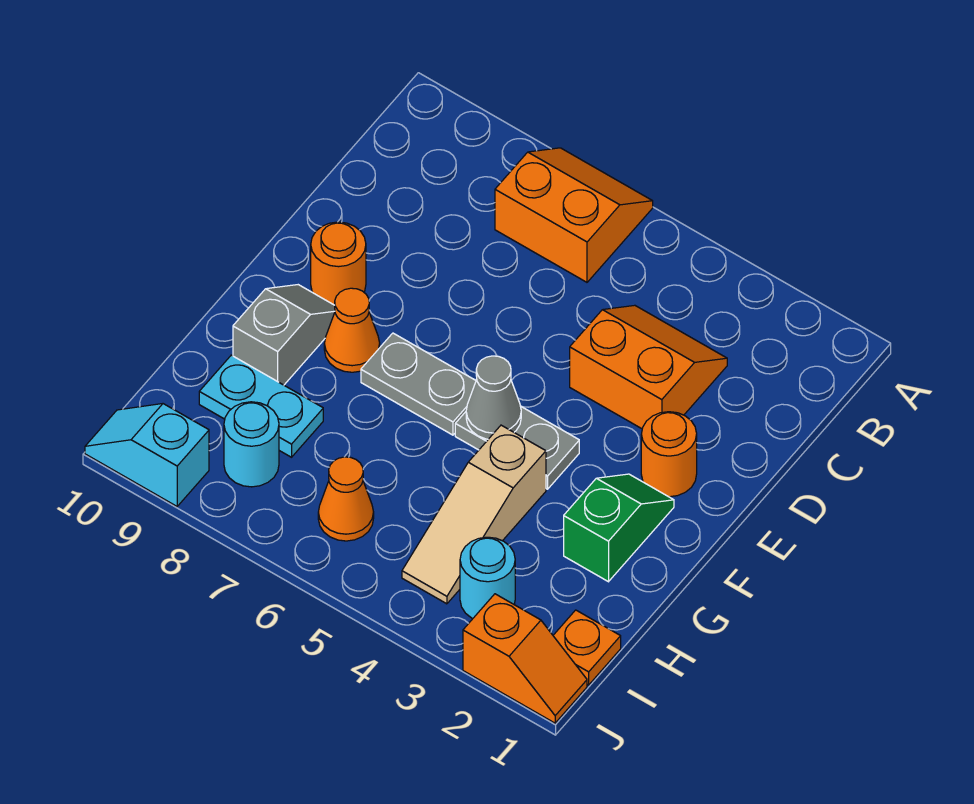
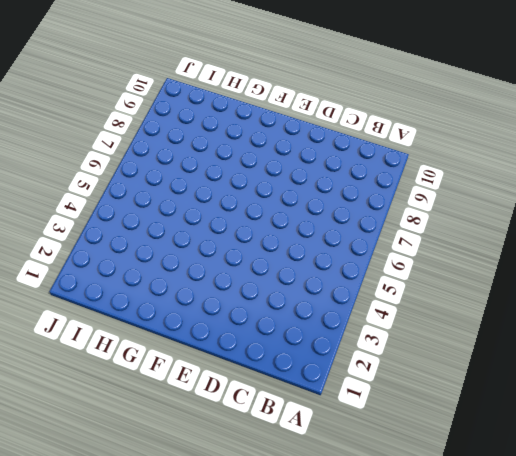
none -> orange 2x2 slope [495,148,653,282]
none -> orange 2x2 slope [570,305,727,429]
none -> orange 1x1 round brick [641,412,697,497]

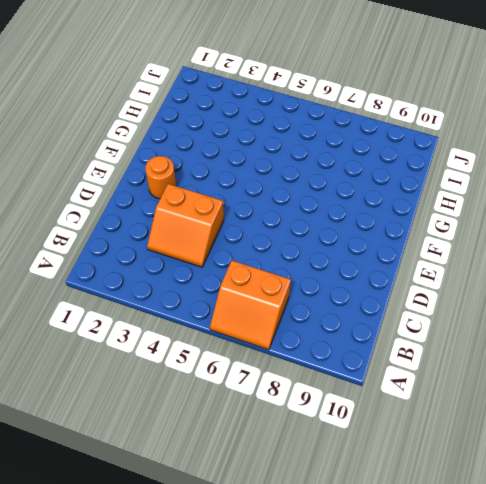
none -> orange 1x1 round brick [311,222,366,305]
none -> green 1x2 slope [564,474,674,582]
none -> grey 1x2 plate [455,406,579,489]

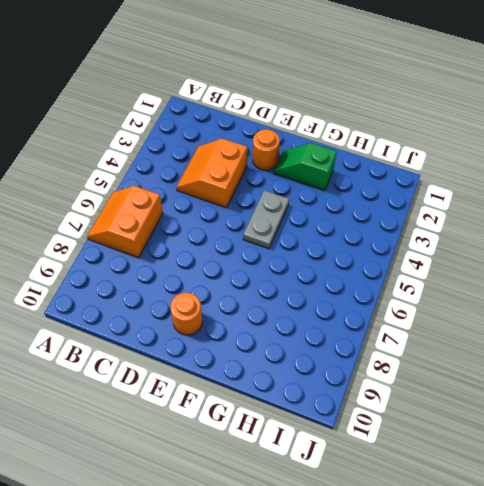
none -> grey 1x2 plate [361,333,476,435]
none -> orange 1x1 cone [324,288,380,372]
none -> grey 1x2 slope [233,285,335,385]

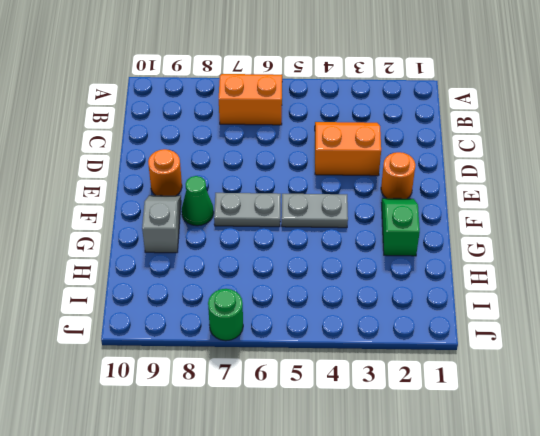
green 1x1 cone [182,176,214,226] -> orange 1x1 cone [324,288,380,372]
green 1x1 round brick [208,289,243,341] -> none
none -> tan 1x3 slope [402,425,546,604]
none -> cyan 1x2 plate [199,355,323,457]
none -> orange 1x1 plate [553,610,621,685]

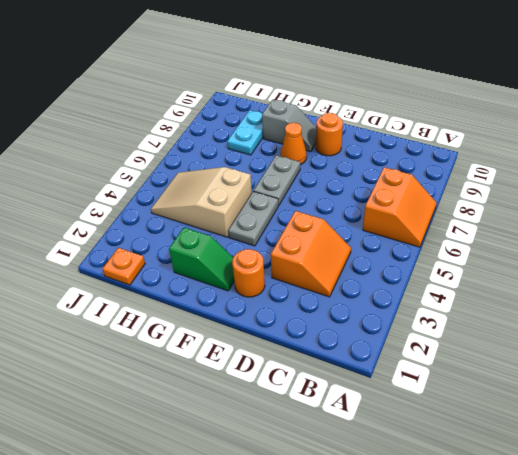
tan 2x3 slope [151,167,252,237] -> tan 1x3 slope [402,425,546,604]
none -> cyan 1x1 round brick [460,537,515,619]
none -> orange 1x1 cone [318,457,374,541]
none -> cyan 1x1 round brick [224,402,279,487]

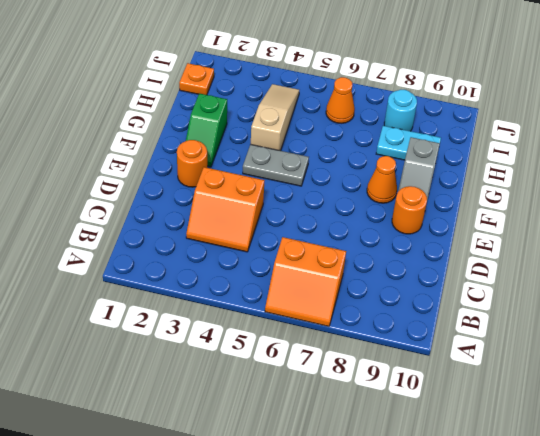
none -> grey 1x2 plate [361,333,476,435]
none -> cyan 1x1 round brick [460,537,515,619]
none -> orange 1x2 slope [463,594,587,723]

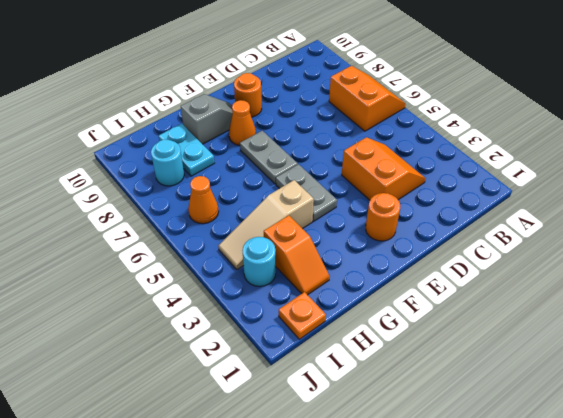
orange 1x2 slope [264,215,330,295] -> orange 1x2 slope moved to [463,594,587,723]
none -> green 1x2 slope [564,474,674,582]
none -> cyan 1x2 slope [85,404,209,506]
none -> grey 1x1 cone [466,356,521,439]

